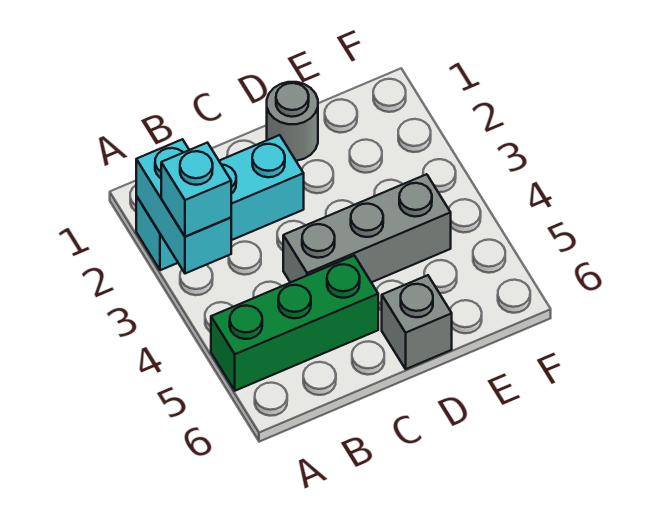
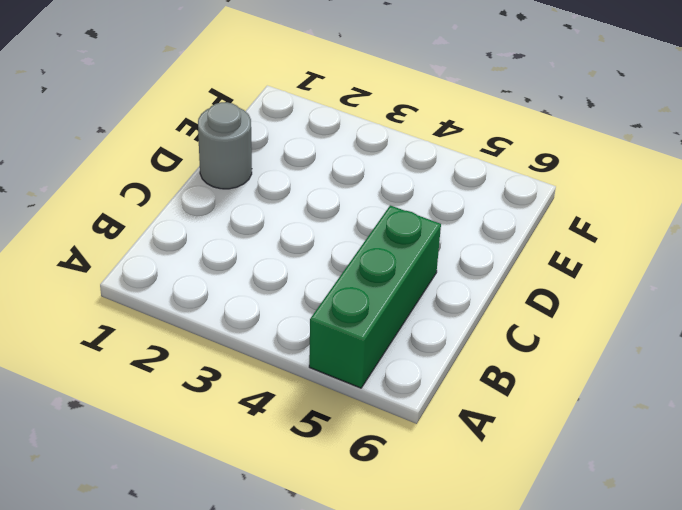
none -> cyan 1x3 brick [136,135,304,270]
none -> grey 1x3 brick [283,174,451,283]

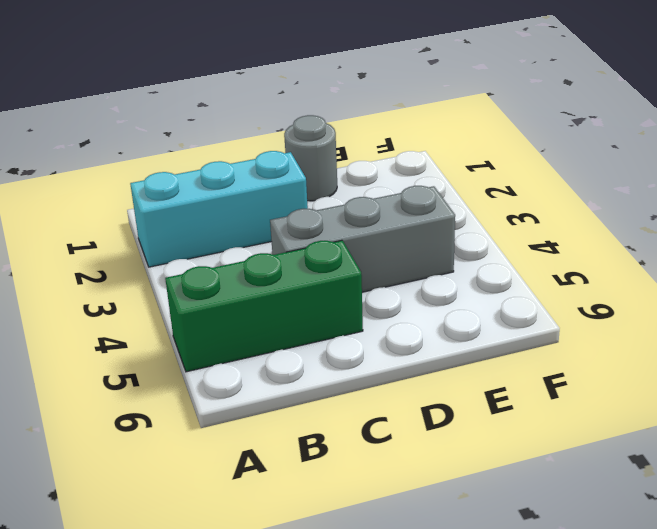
none -> grey 1x1 brick [382,275,452,369]
none -> cyan 1x2 brick [136,139,231,274]

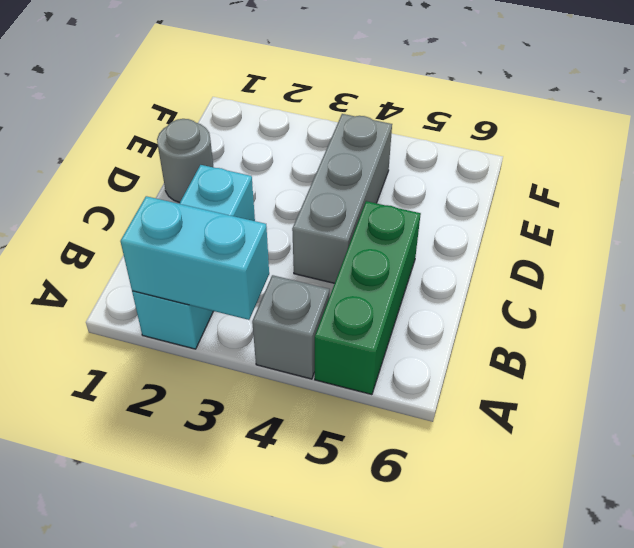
grey 1x1 brick [252,275,330,379] -> grey 1x1 brick moved to [382,275,452,369]
none -> cyan 1x1 brick [161,143,231,237]

